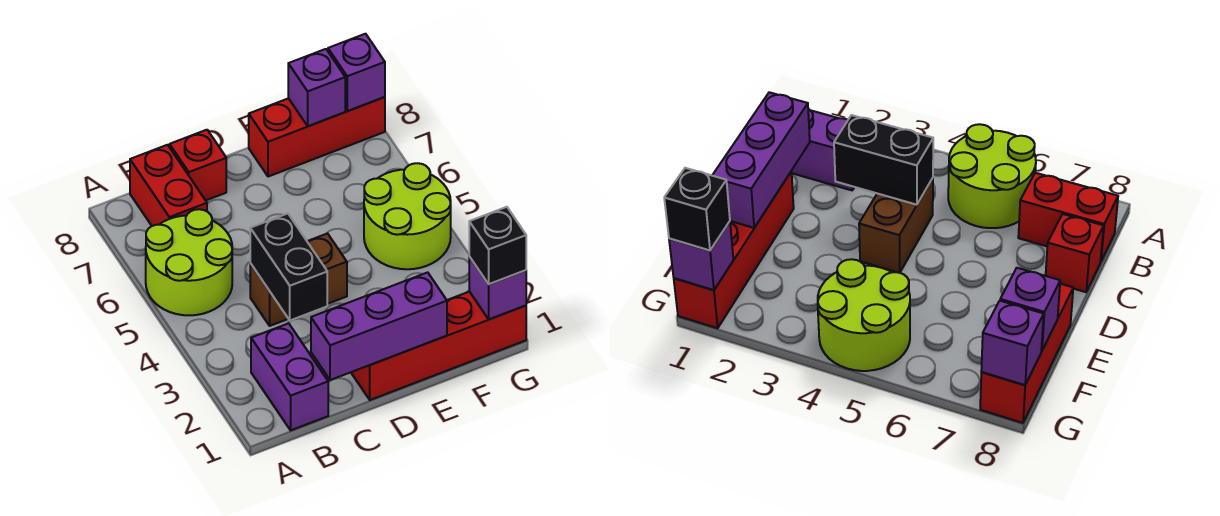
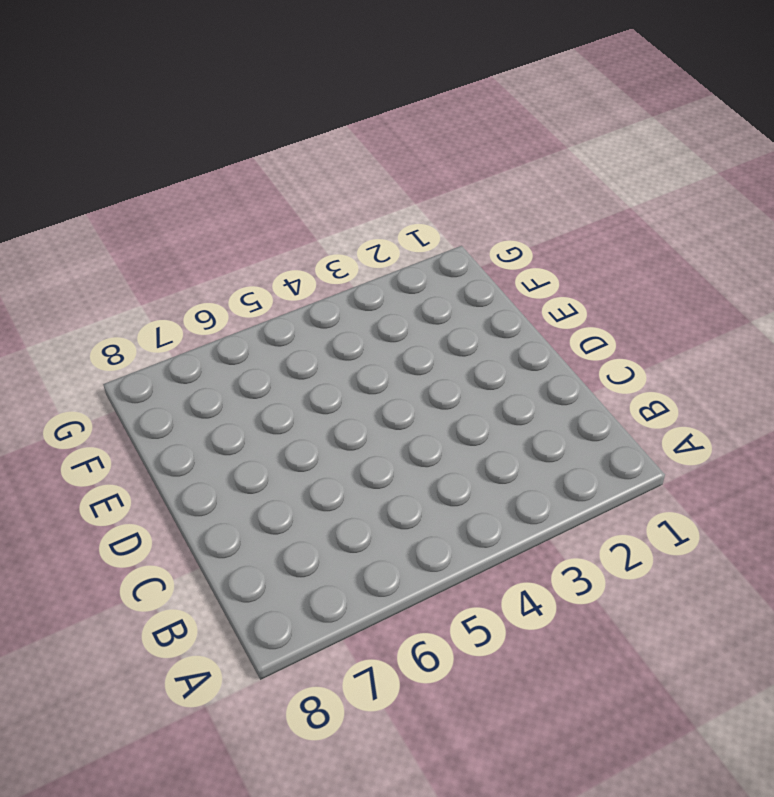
none -> lime 2x2 round brick [146,209,232,315]
none -> purple 1x2 brick [251,323,328,430]
none -> red 1x2 brick [130,145,207,226]

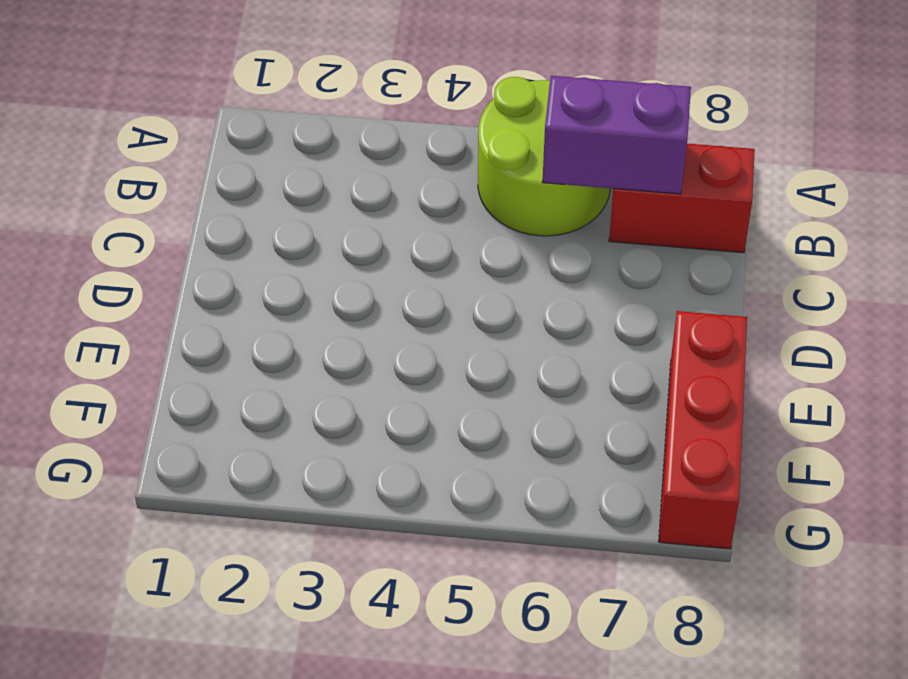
purple 1x2 brick [543,76,691,194] -> purple 1x2 brick moved to [251,323,328,430]
none -> brown 1x2 brick [250,234,347,326]
none -> red 1x1 brick [170,130,226,200]
none -> red 1x4 brick [351,292,526,400]

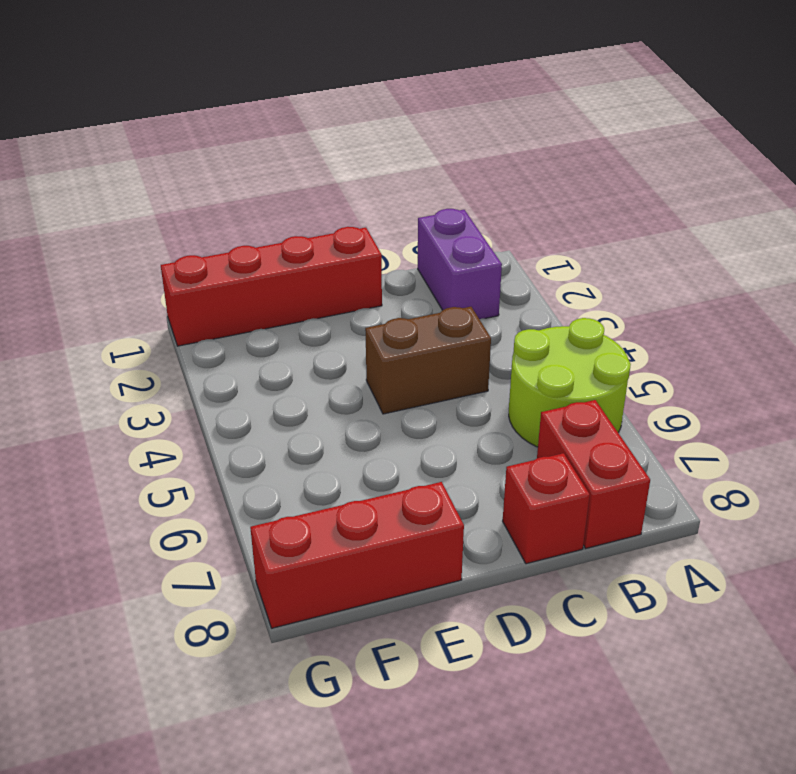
none -> lime 2x2 round brick [364,163,451,269]
none -> purple 1x3 brick [311,272,447,380]
none -> black 1x2 brick [250,214,327,320]

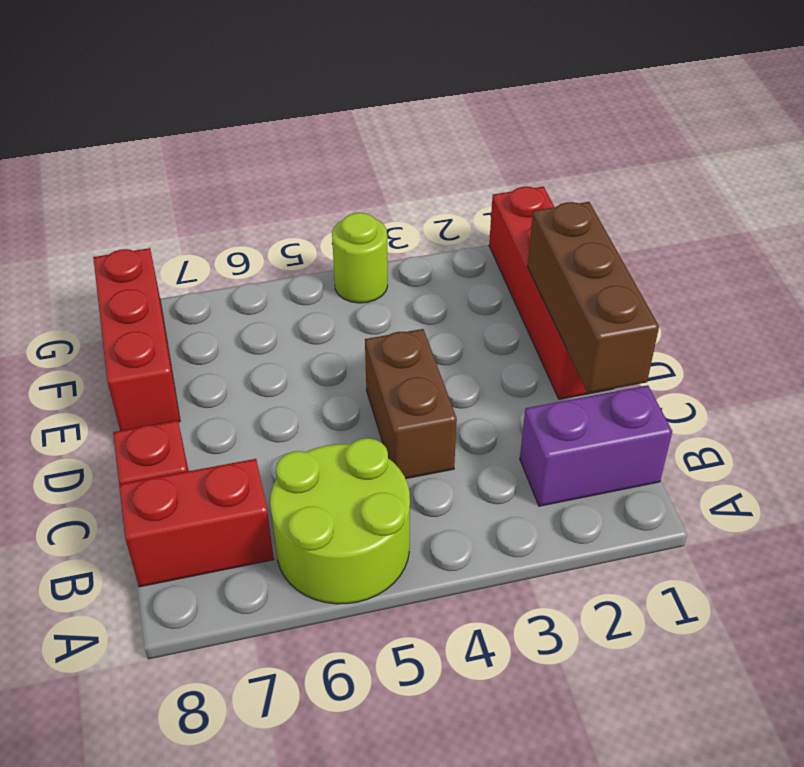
brown 1x3 brick [527,202,659,393] -> purple 1x3 brick [311,272,447,380]
lime 1x1 round brick [332,213,388,303] -> lime 2x2 round brick [364,163,451,269]
none -> black 1x2 brick [250,214,327,320]
none -> purple 1x1 brick [288,49,345,126]
none -> purple 1x1 brick [469,257,526,319]

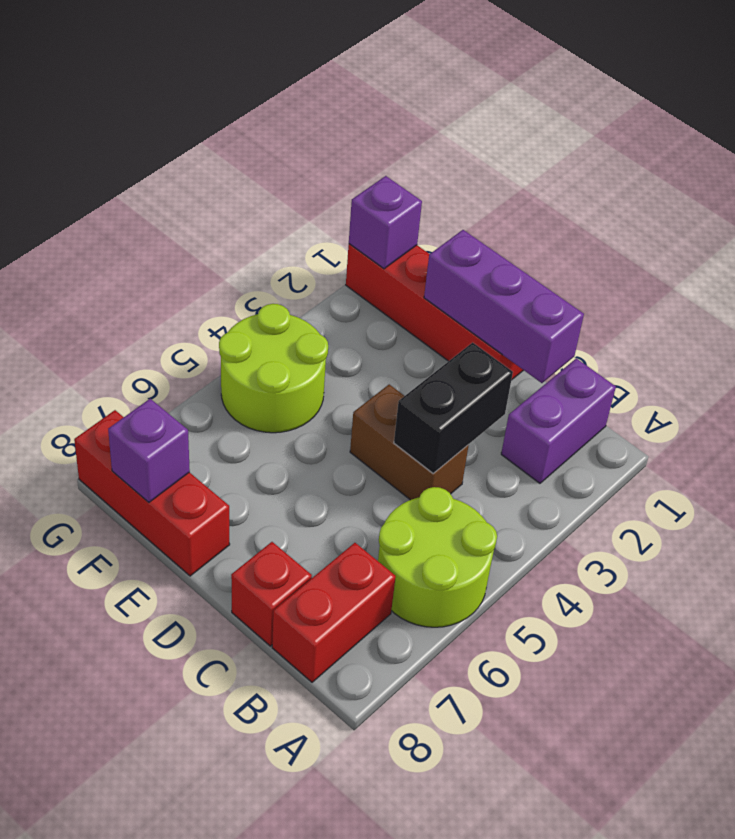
none -> purple 1x1 brick [328,34,385,111]
none -> black 1x1 brick [469,207,526,284]

